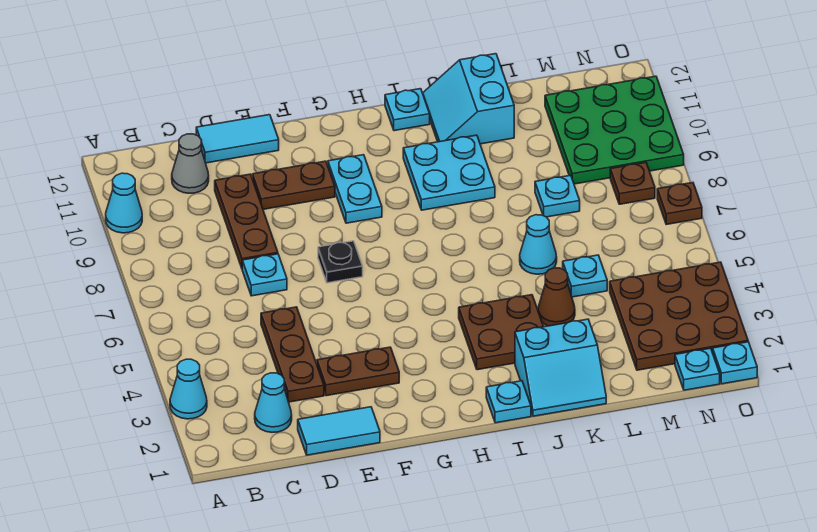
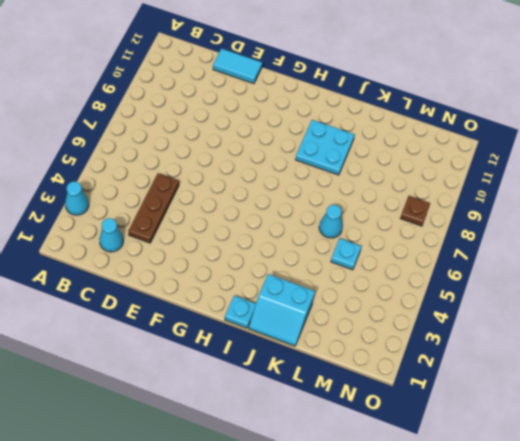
none -> cyan 1x1 cone [106,173,142,233]
none -> grey 1x1 cone [172,134,209,193]
none -> cyan 1x2 tile [298,407,380,455]

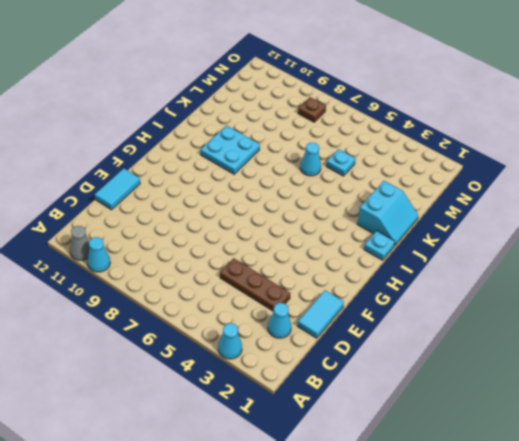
grey 1x1 cone [70,226,90,260] -> grey 1x1 cone moved to [172,134,209,193]
none -> cyan 1x1 plate [242,254,287,296]
none -> brown 1x3 plate [215,174,278,268]
none -> brown 1x2 plate [317,347,399,396]

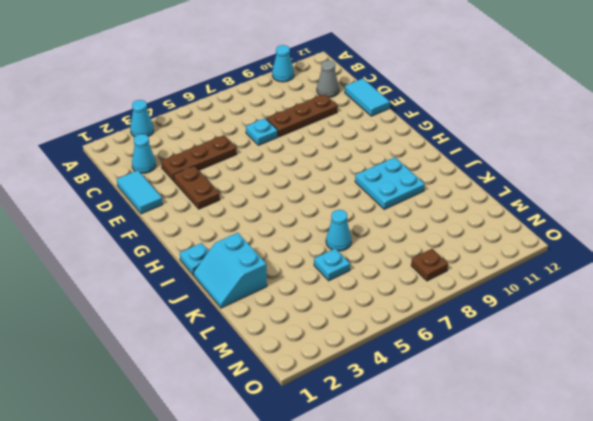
none -> brown 1x2 plate [253,161,335,209]
none -> black 1x1 plate [318,241,363,283]
none -> cyan 1x2 plate [328,155,382,223]

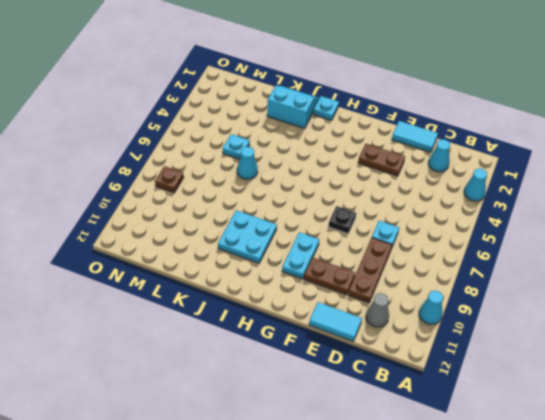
none -> brown 1x3 plate [261,307,324,402]
none -> brown 2x2 plate [459,295,543,370]
none -> cyan 1x1 plate [385,89,430,131]

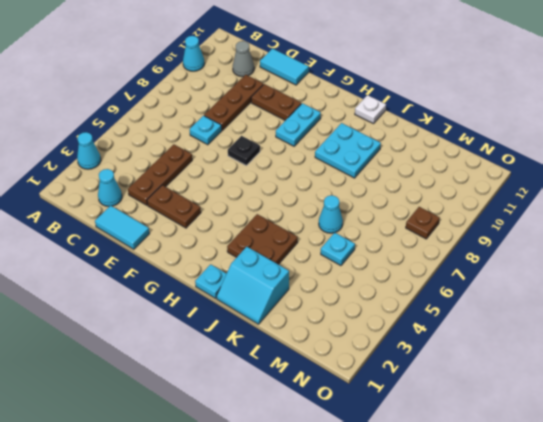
white 1x1 plate [355,95,386,124] -> cyan 1x1 plate [385,89,430,131]
none -> cyan 2x2 slope [423,54,514,144]
none -> brown 1x1 cone [538,268,575,326]
none -> cyan 1x1 plate [535,175,580,217]

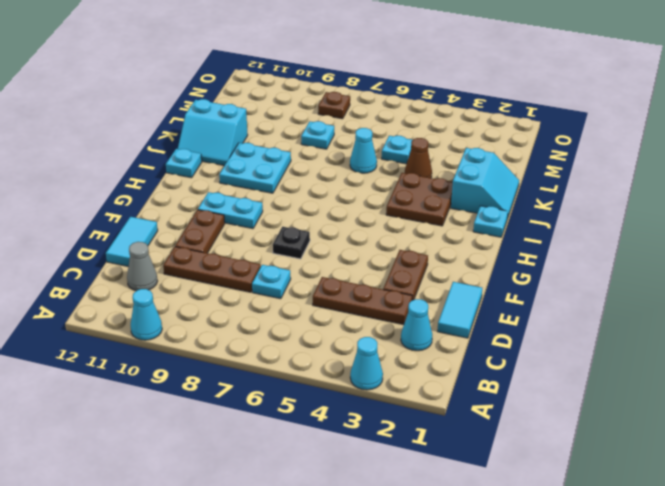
none -> brown 3x3 plate [610,262,748,370]
none -> green 3x3 plate [545,76,684,184]
none -> cyan 1x1 plate [675,348,720,390]

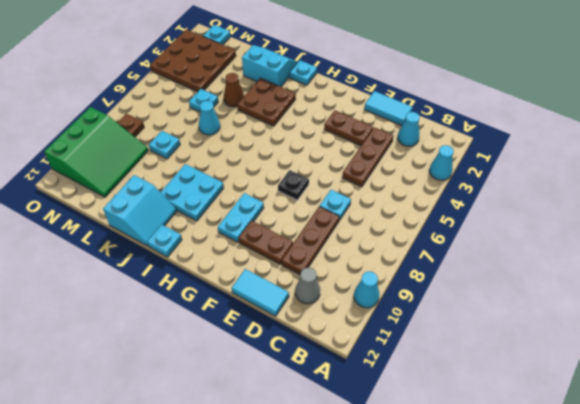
green 3x3 slope [44,107,148,197] -> green 3x3 plate [545,76,684,184]
none -> cyan 1x1 plate [713,342,757,384]
none -> brown 1x1 plate [657,183,702,224]

